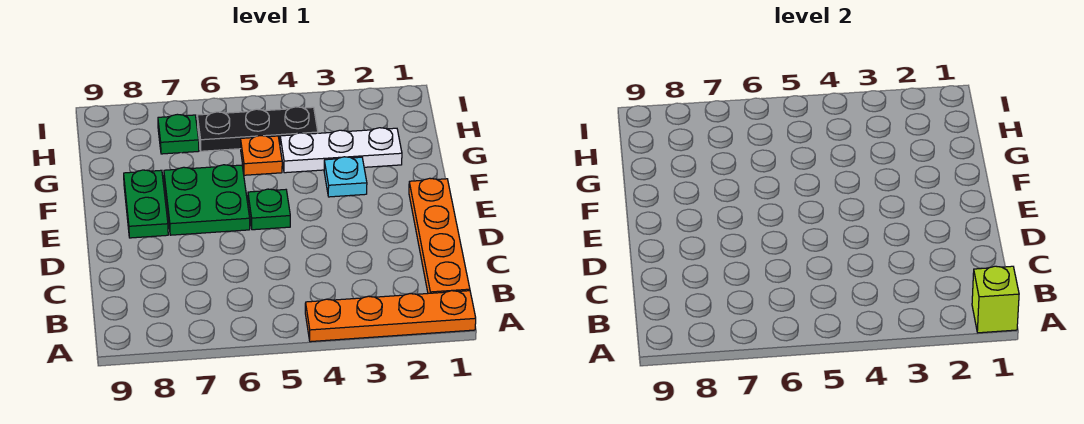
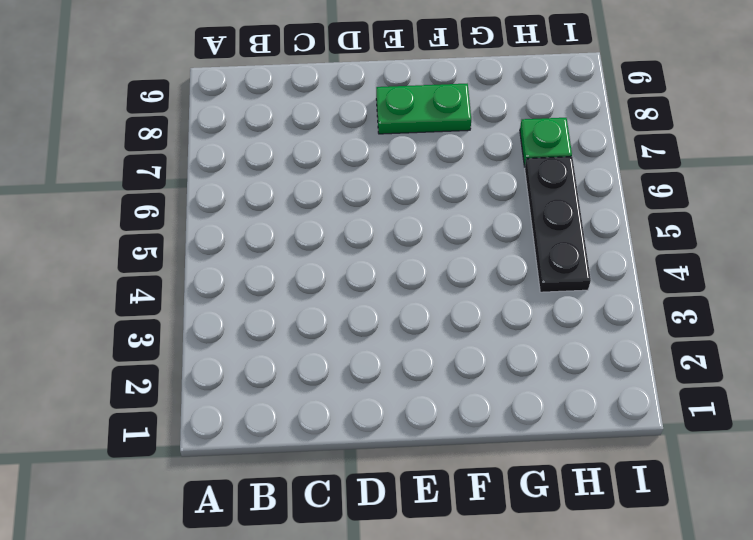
none -> orange 1x4 plate [305,291,476,342]
none -> orange 1x4 plate [409,178,470,293]

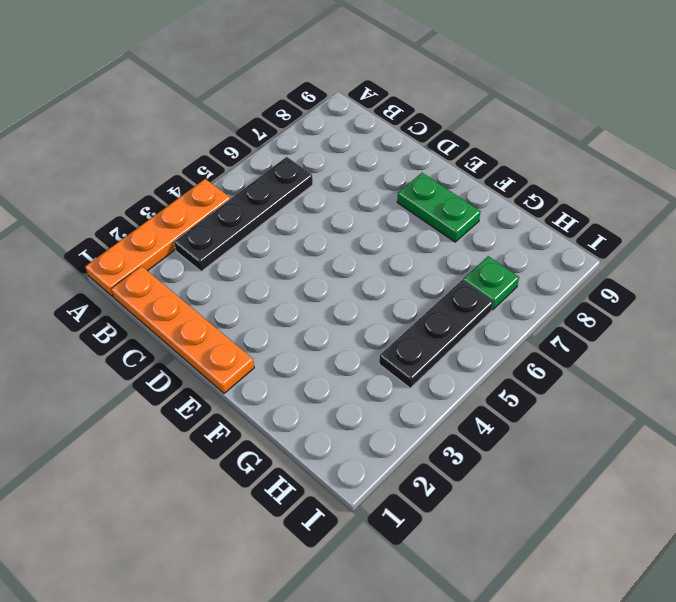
black 1x4 plate [174,157,313,271] -> none
none -> green 1x1 plate [248,189,290,230]
none -> green 2x2 plate [164,165,250,235]

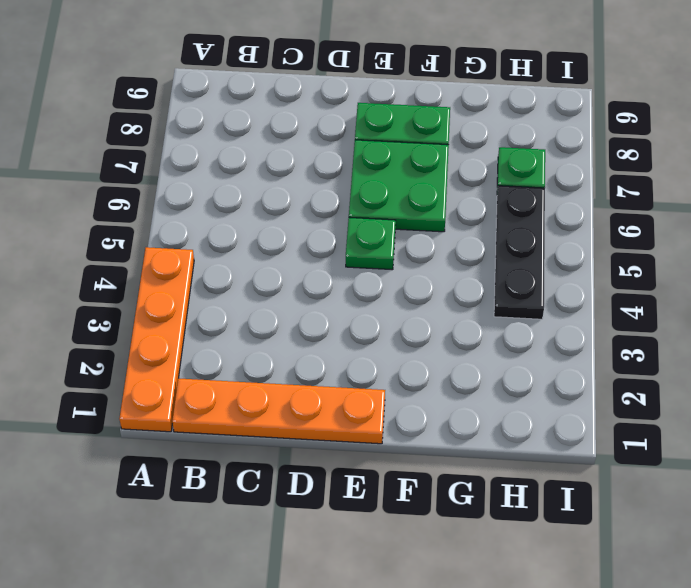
none -> cyan 1x1 plate [324,157,367,197]
none -> white 1x3 plate [280,128,402,173]

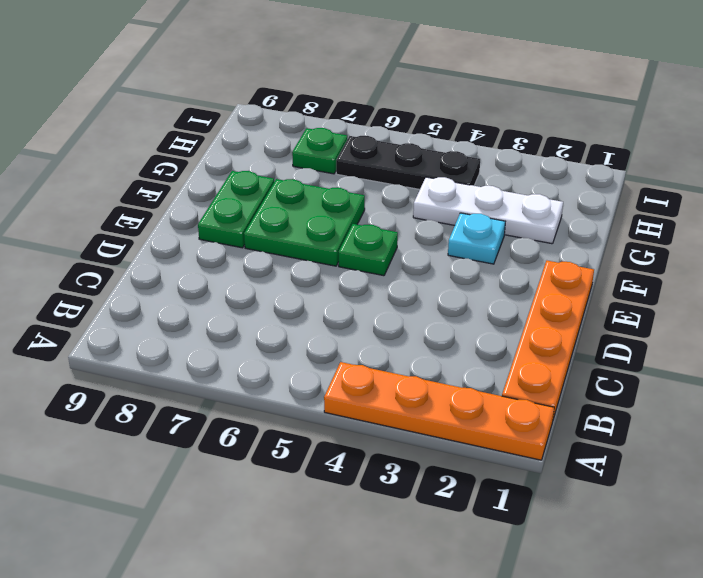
none -> orange 1x1 plate [241,136,282,175]
none -> lime 1x1 brick [972,266,1019,333]

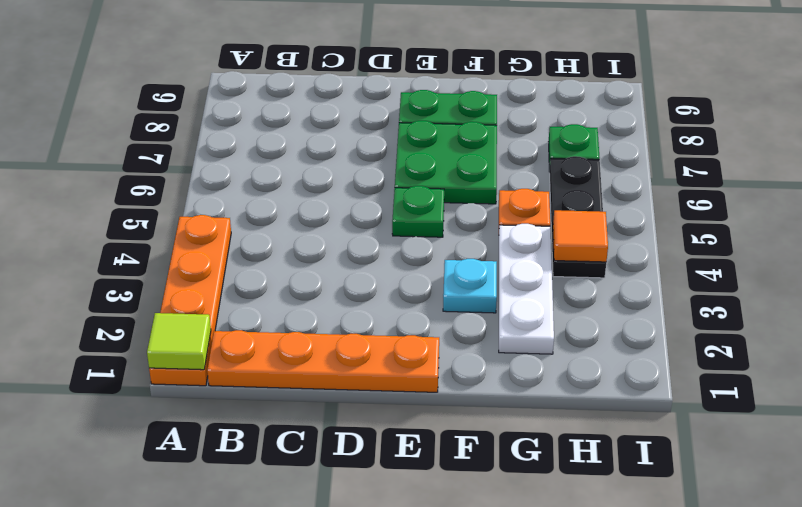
lime 1x1 tile [147,313,211,370] -> lime 1x1 brick [972,266,1019,333]
orange 1x1 tile [553,210,608,262] -> none

